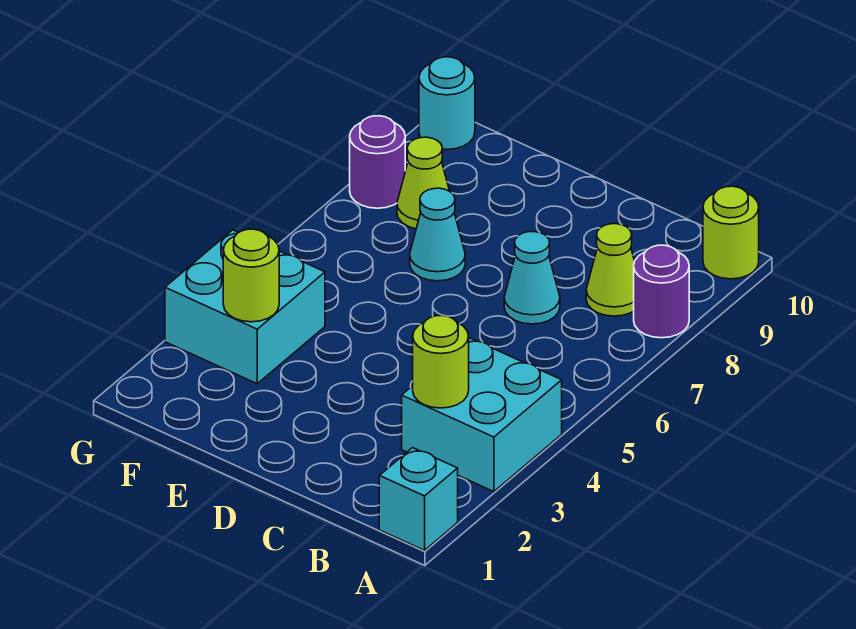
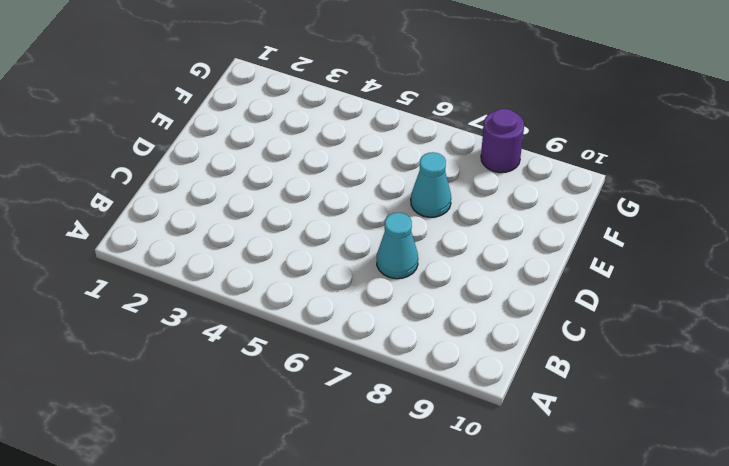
none -> cyan 1x1 brick [379,448,458,550]
none -> cyan 2x2 brick [402,338,562,492]
none -> purple 1x1 round brick [634,245,689,338]

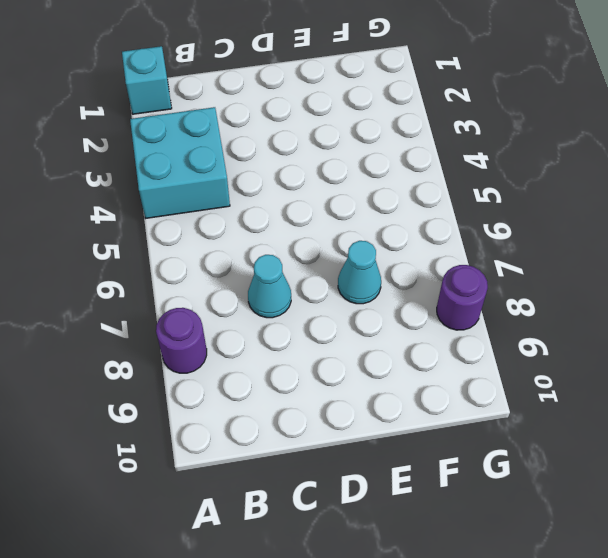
none -> lime 1x1 round brick [703,186,759,279]
none -> lime 1x1 cone [586,224,635,316]
none -> cyan 2x2 brick [165,230,325,384]

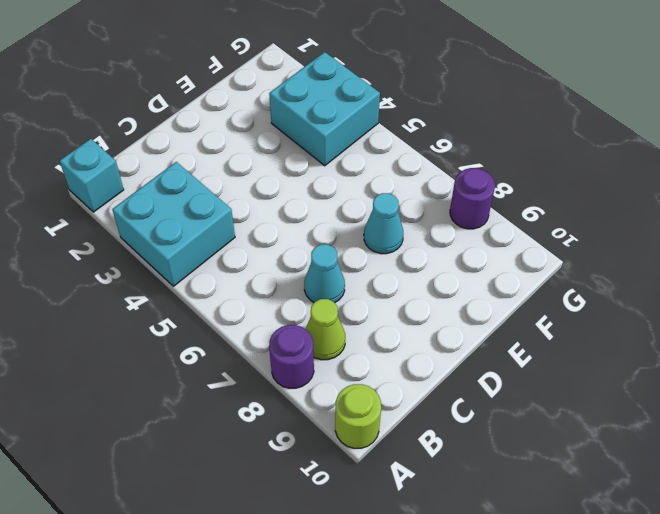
none -> lime 1x1 cone [397,137,449,229]
none -> cyan 1x1 round brick [419,57,475,150]
none -> lime 1x1 round brick [413,316,469,408]

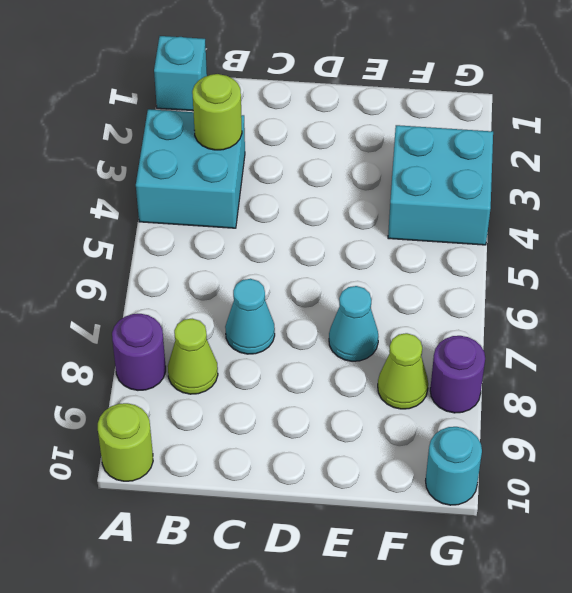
none -> lime 1x1 round brick [223,229,279,322]

